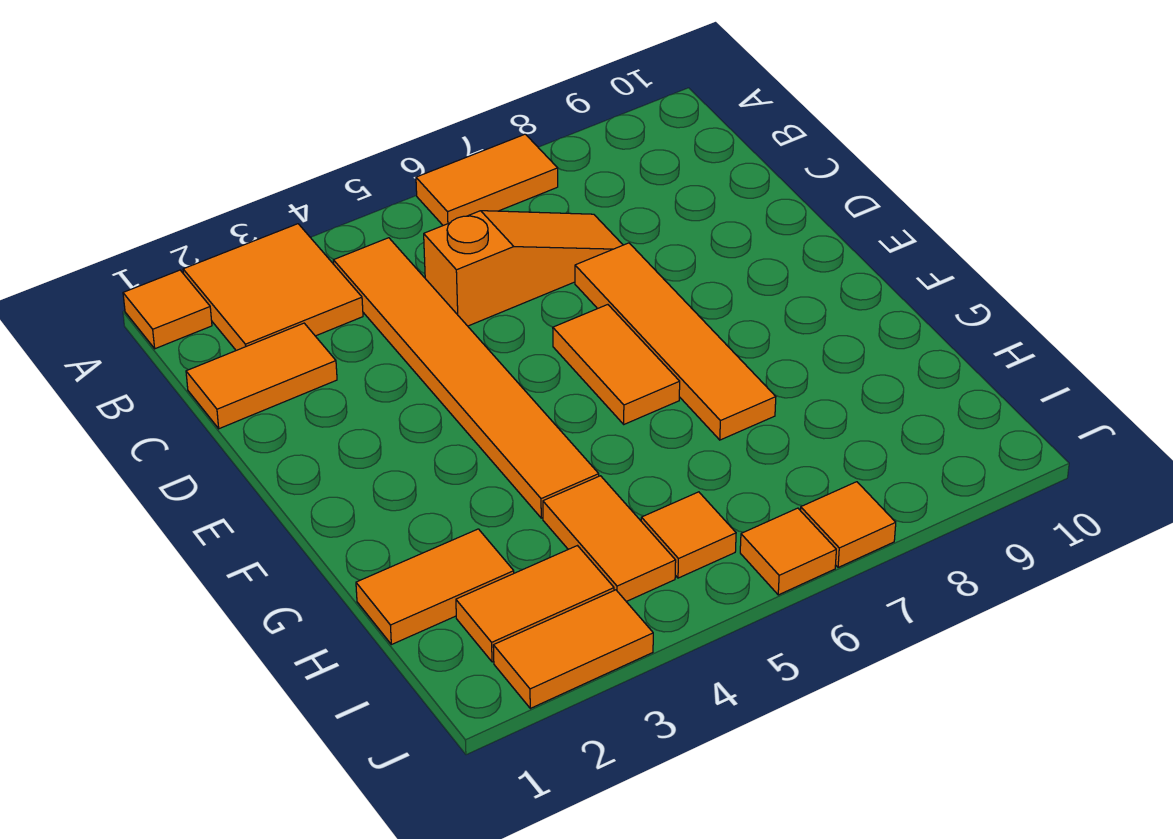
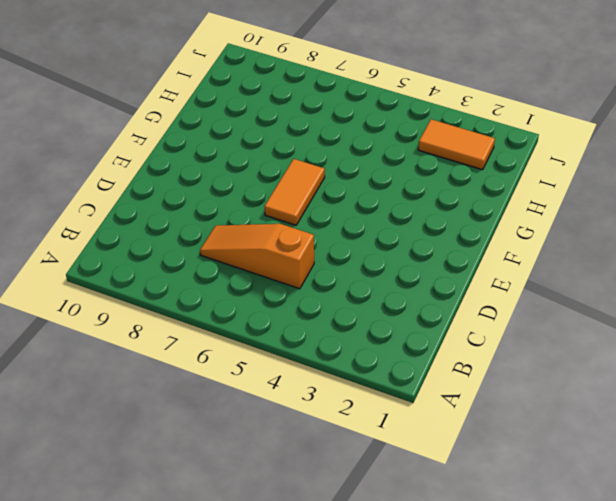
none -> orange 1x1 tile [123,270,212,349]
none -> orange 2x2 tile [183,224,363,350]
none -> orange 1x2 tile [416,134,558,225]

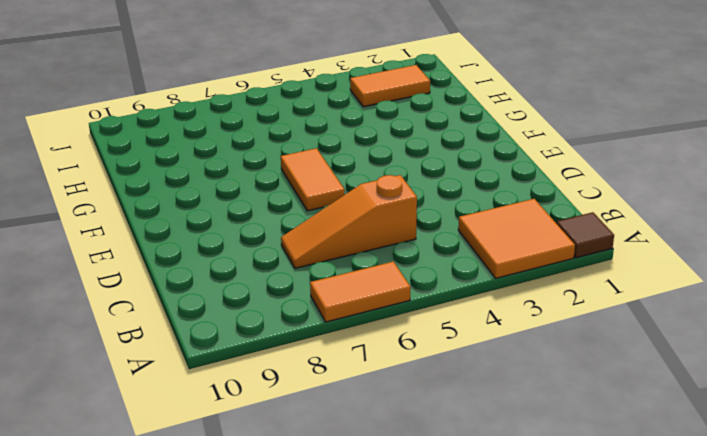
brown 1x1 tile [556,212,614,258] -> orange 1x1 tile [123,270,212,349]
none -> orange 1x6 tile [333,238,599,518]
none -> orange 1x2 tile [186,323,337,429]
none -> orange 1x4 tile [575,243,776,440]

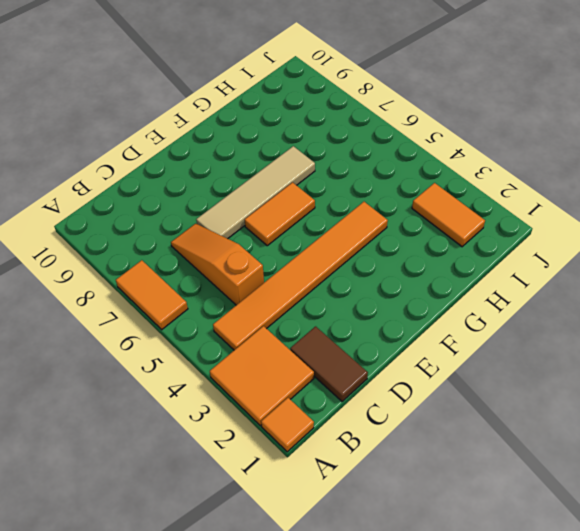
brown 1x2 tile [290,326,368,401] -> orange 1x2 tile [186,323,337,429]
tan 1x4 tile [196,146,315,239] -> orange 1x4 tile [575,243,776,440]
none -> orange 1x2 tile [356,529,514,645]
none -> orange 1x2 tile [543,476,676,602]
none -> orange 1x1 tile [641,492,736,578]

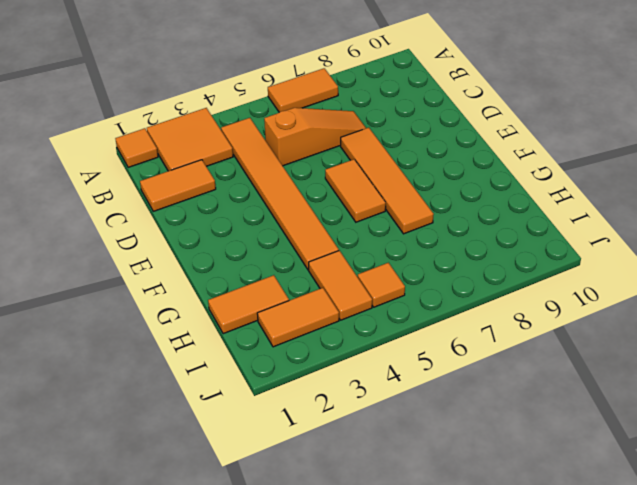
none -> orange 1x2 tile [493,590,653,708]
none -> orange 1x1 tile [740,508,836,595]
none -> orange 1x1 tile [801,482,896,567]

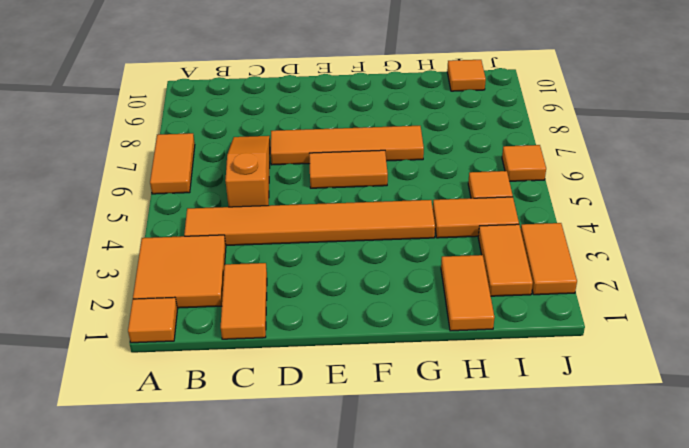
orange 1x1 tile [447,60,486,91] -> orange 1x1 tile moved to [801,482,896,567]

